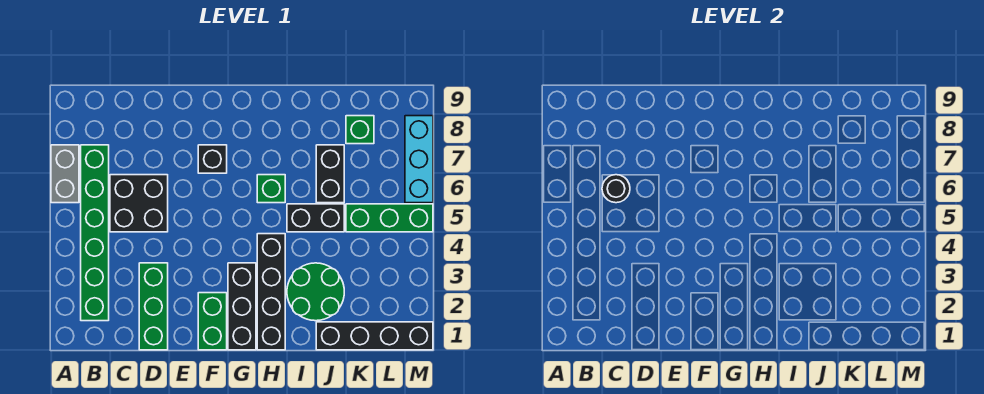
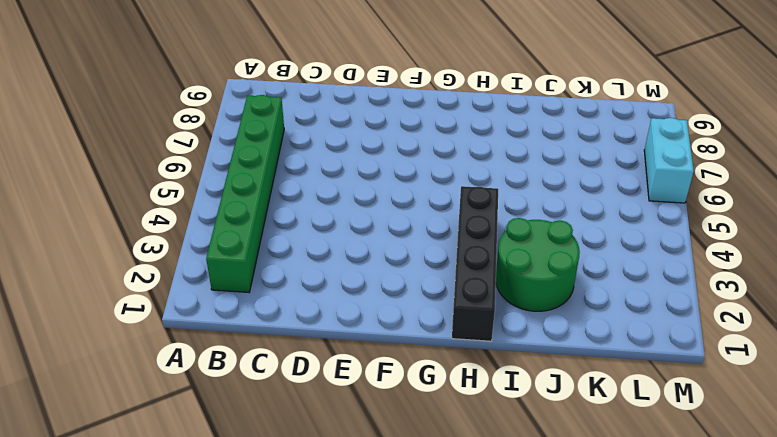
cyan 1x2 brick [644,118,694,203] -> cyan 1x3 brick [405,116,433,203]
none -> grey 1x2 brick [51,145,79,203]
none -> black 2x2 brick [110,175,168,232]
none -> green 1x3 brick [139,263,168,350]

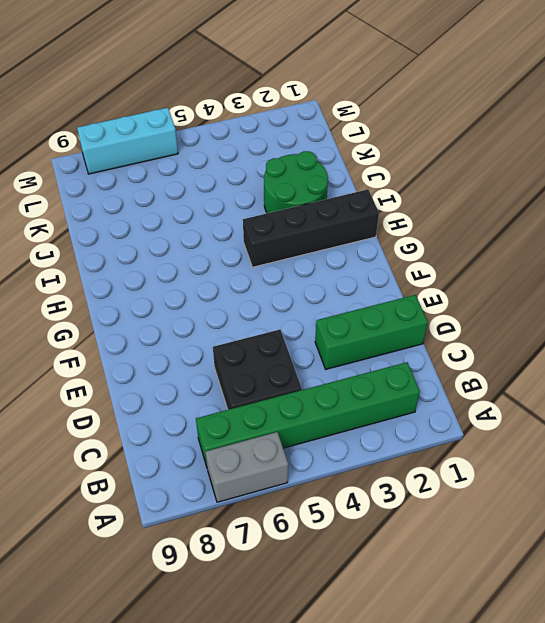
none -> green 1x2 brick [198,293,227,350]
none -> black 1x1 brick [198,145,227,173]
none -> black 1x3 brick [228,263,256,350]

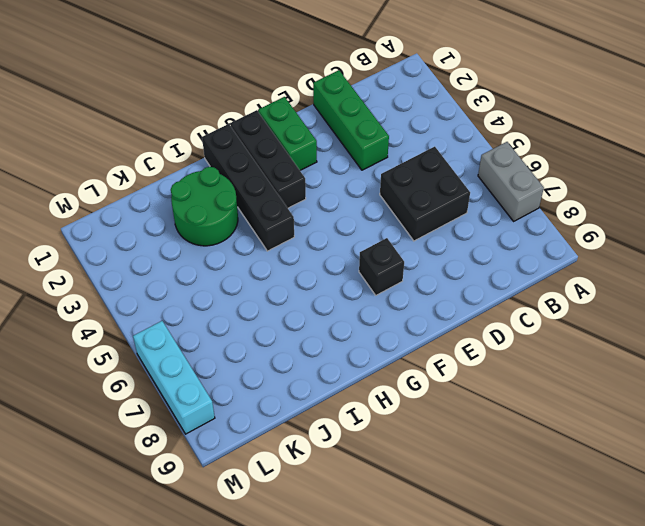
none -> green 1x6 brick [81,145,109,321]
none -> green 1x1 brick [257,175,285,203]
none -> black 1x2 brick [287,204,344,232]

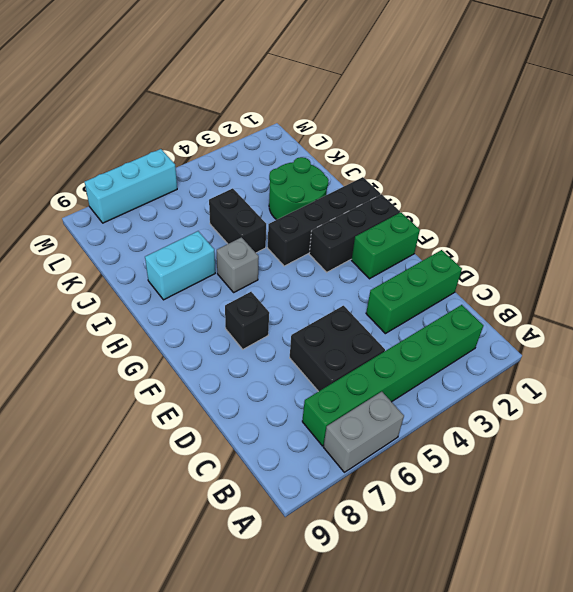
grey 1x1 brick [217,237,259,292] -> green 1x1 brick [257,175,285,203]
cyan 1x2 brick [145,231,215,300] -> none
none -> black 1x4 brick [316,322,433,350]
none -> black 1x2 brick [316,145,344,203]
none -> green 1x3 brick [346,204,433,232]

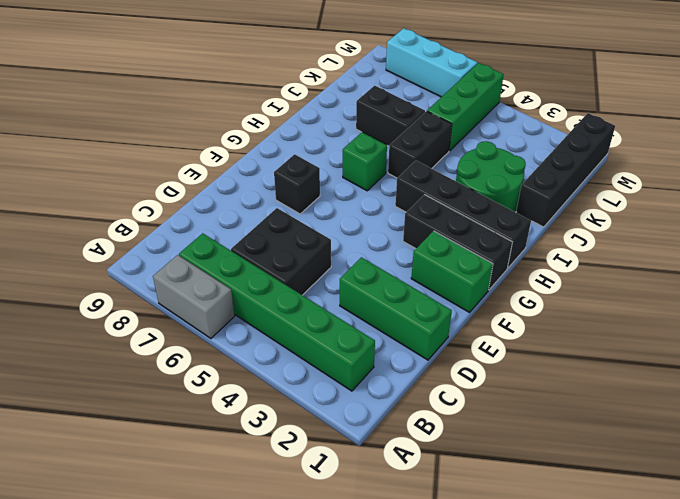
none -> green 1x1 brick [346,116,374,144]
none -> black 1x1 round brick [602,175,630,203]

